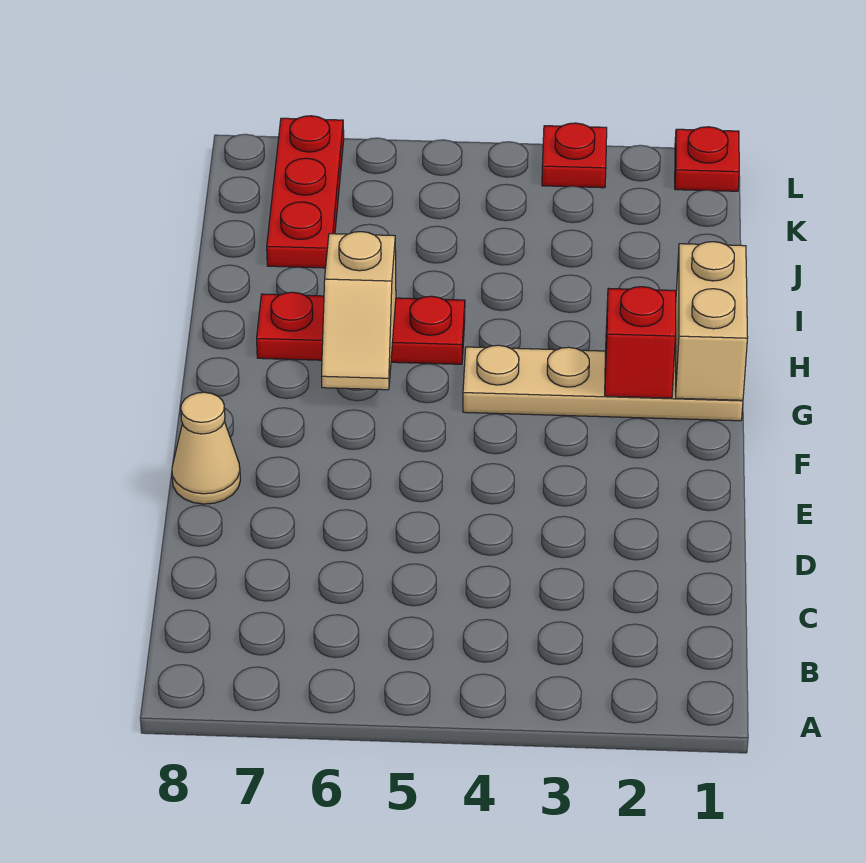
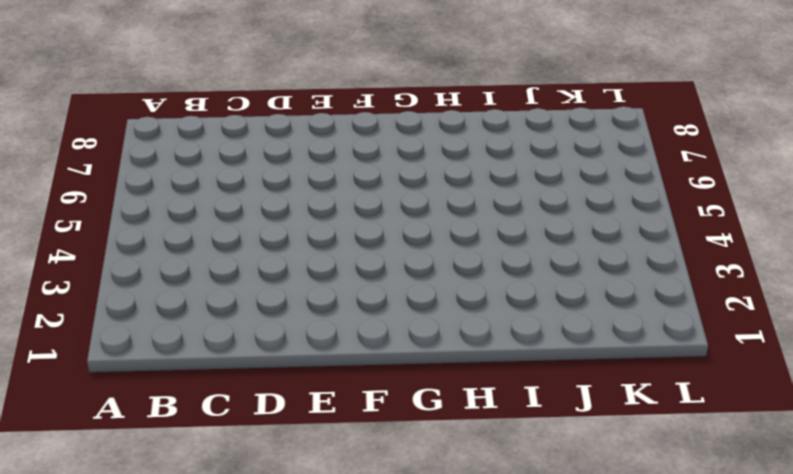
none -> tan 1x1 cone [172,392,240,504]
none -> tan 1x4 plate [463,345,743,421]

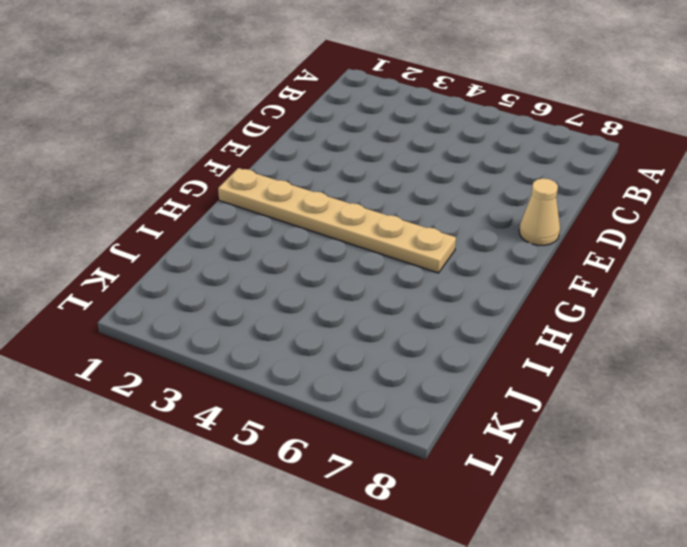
tan 1x6 plate [218,168,456,273] -> tan 1x4 plate [463,345,743,421]
none -> red 1x3 plate [257,292,465,364]
none -> red 1x3 plate [267,116,344,268]

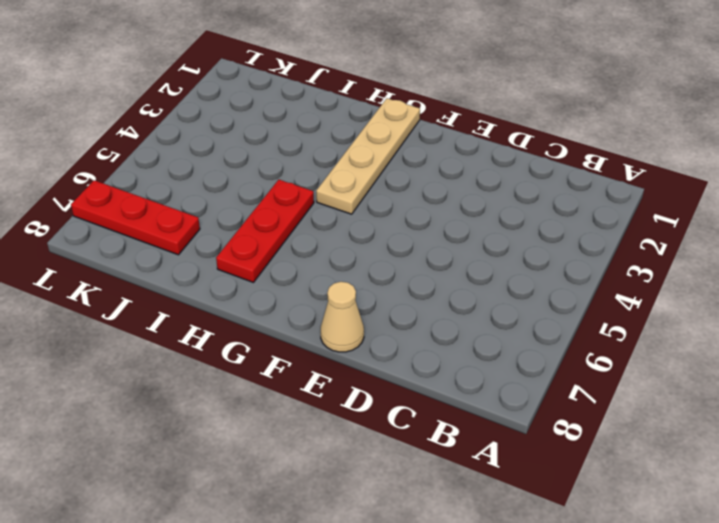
none -> red 1x1 plate [675,127,739,191]
none -> red 1x1 plate [542,123,607,188]

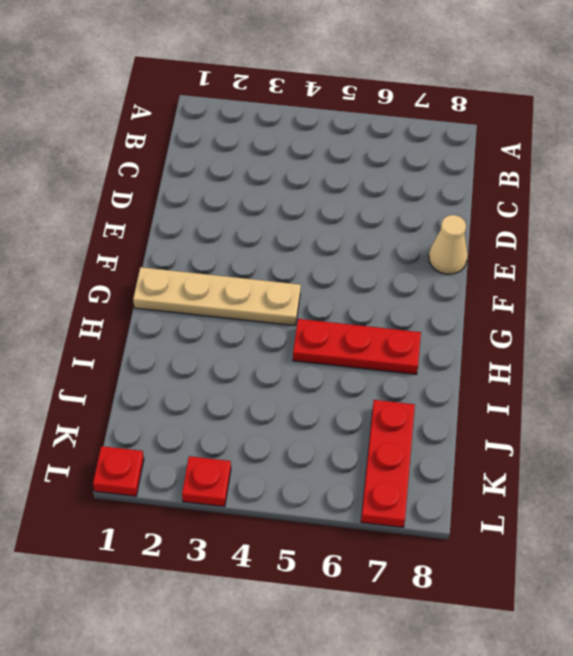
none -> tan 1x2 brick [676,242,748,400]
none -> red 1x1 brick [605,287,676,398]

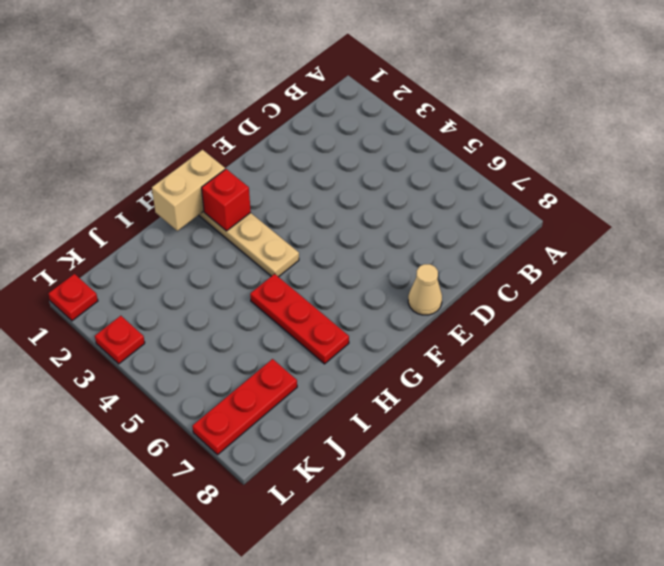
none -> tan 1x2 slope [322,232,396,390]

